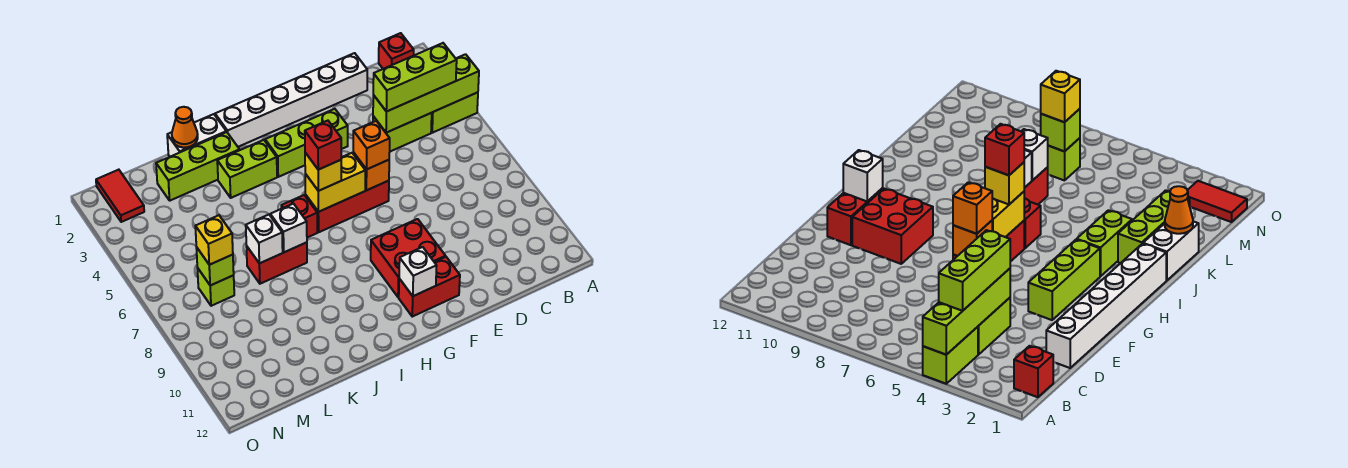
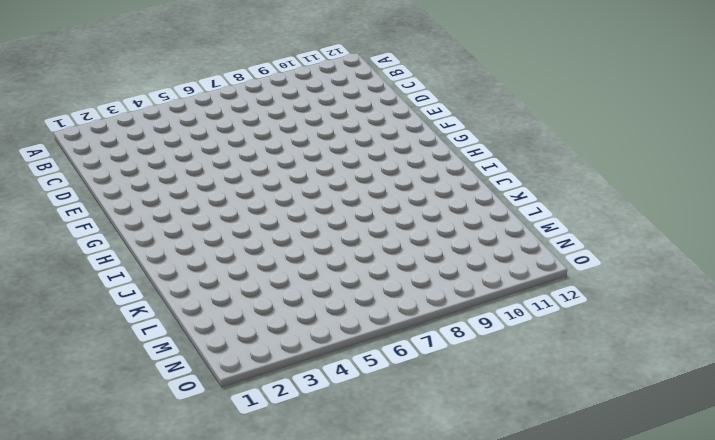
none -> lime 1x2 brick [431,92,478,133]
none -> red 1x1 brick [379,33,414,69]
none -> lime 1x2 brick [373,113,432,151]

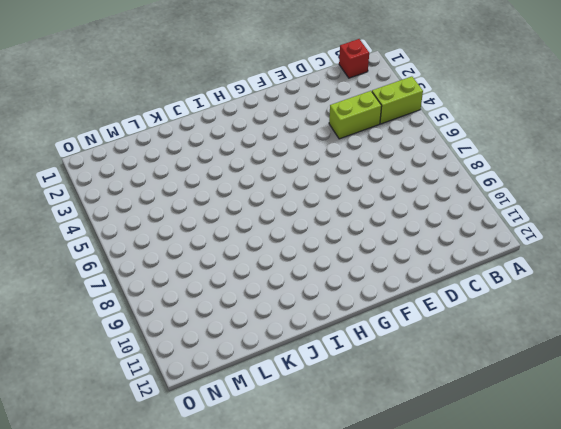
none -> white 1x6 brick [215,53,367,147]
none -> lime 1x3 brick [265,109,348,177]
none -> red 1x3 brick [305,181,389,232]

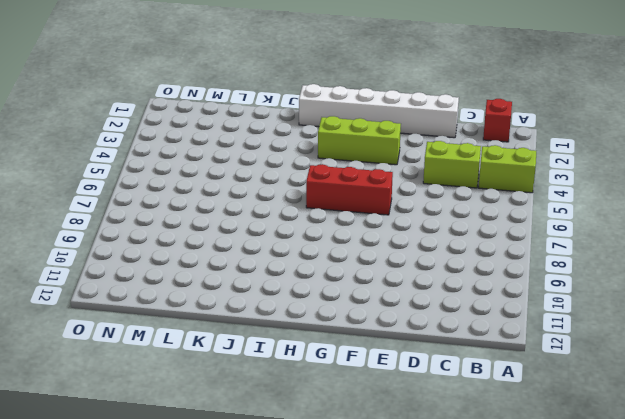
none -> red 2x2 brick [371,219,445,297]
none -> red 1x2 brick [399,257,460,317]
none -> lime 1x2 brick [217,140,277,198]

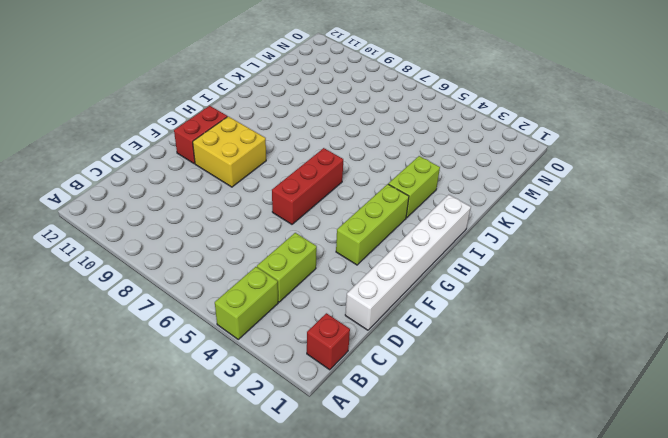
yellow 2x2 brick [193,116,266,187] -> red 2x2 brick [371,219,445,297]
none -> red 1x1 brick [281,195,317,238]
none -> white 1x2 brick [167,114,226,157]
none -> lime 1x3 brick [156,132,240,201]

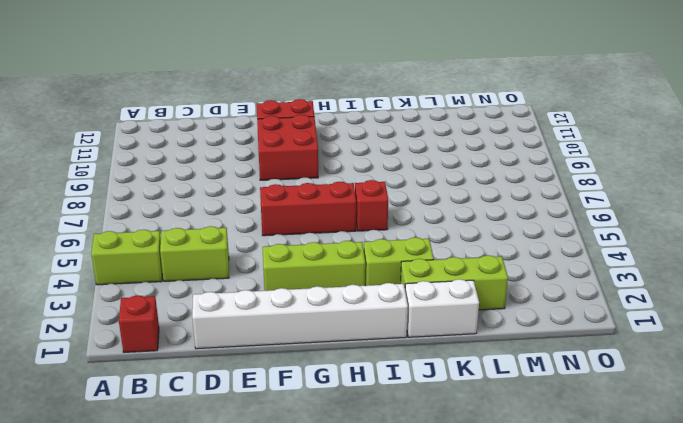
none -> red 1x2 brick [246,242,307,284]
none -> lime 1x1 brick [197,268,234,306]
none -> red 1x2 tile [96,170,144,222]

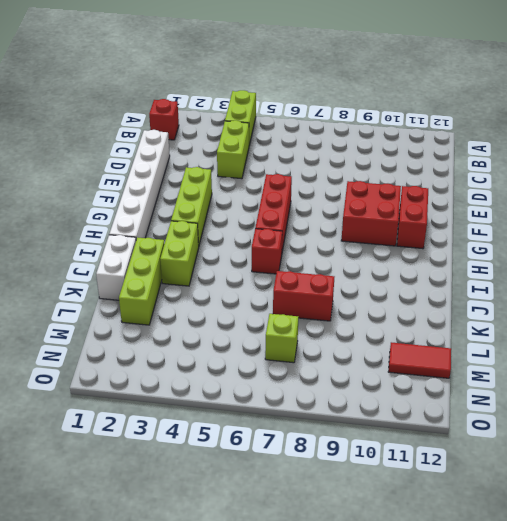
red 1x2 brick [273,271,334,321] -> red 1x2 brick turned to [246,242,307,284]
red 1x2 tile [388,342,451,378] -> red 1x2 tile moved to [96,170,144,222]
none -> lime 1x4 brick [373,54,479,133]
none -> orange 1x1 brick [353,152,389,190]
none -> yellow 1x2 brick [305,153,365,212]

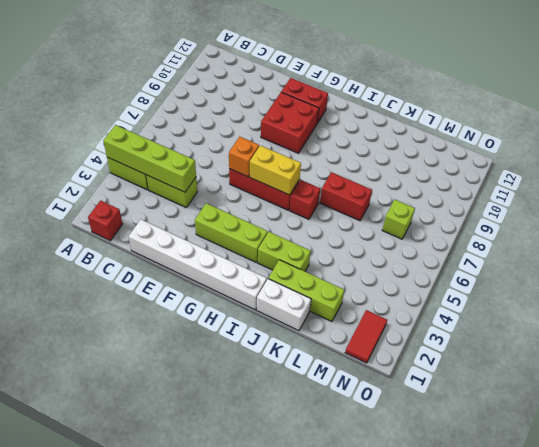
none -> white 1x1 brick [399,247,437,296]
none -> white 1x1 brick [270,204,307,252]
none -> orange 1x1 cone [172,107,198,148]

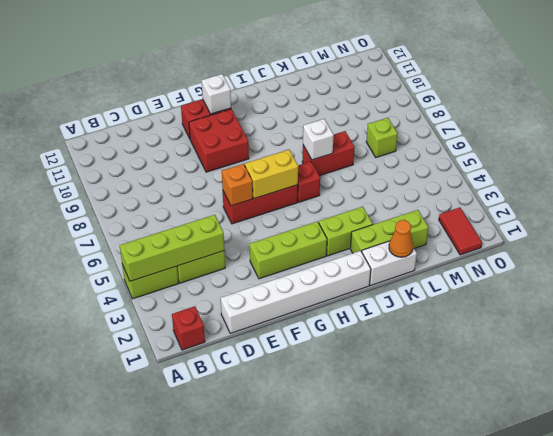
none -> white 1x1 brick [246,215,283,263]
none -> lime 1x1 brick [196,247,234,285]
none -> lime 1x3 brick [373,43,457,112]

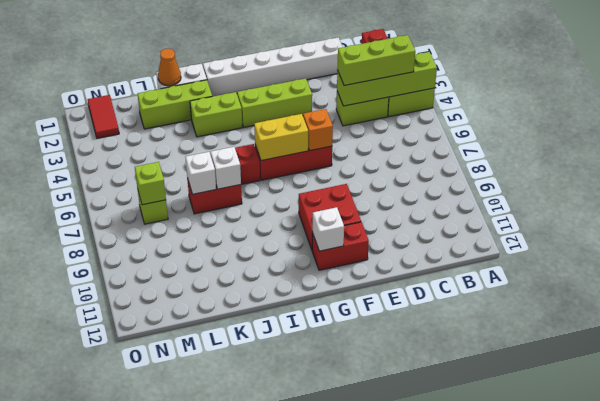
none -> orange 1x1 brick [353,121,390,169]
none -> yellow 1x1 brick [305,153,341,191]
none -> yellow 1x1 brick [195,215,233,265]

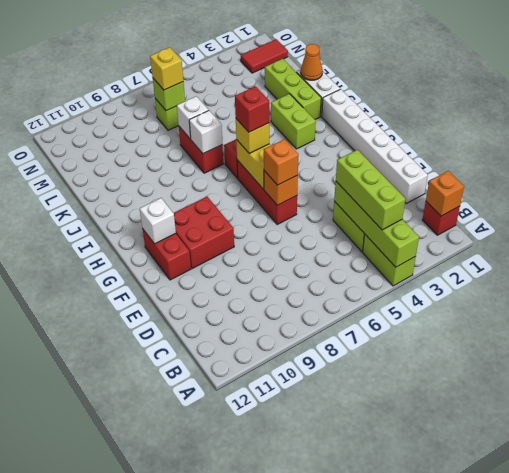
orange 1x1 brick [426,171,464,216] -> none
none -> lime 1x3 brick [265,109,348,177]

